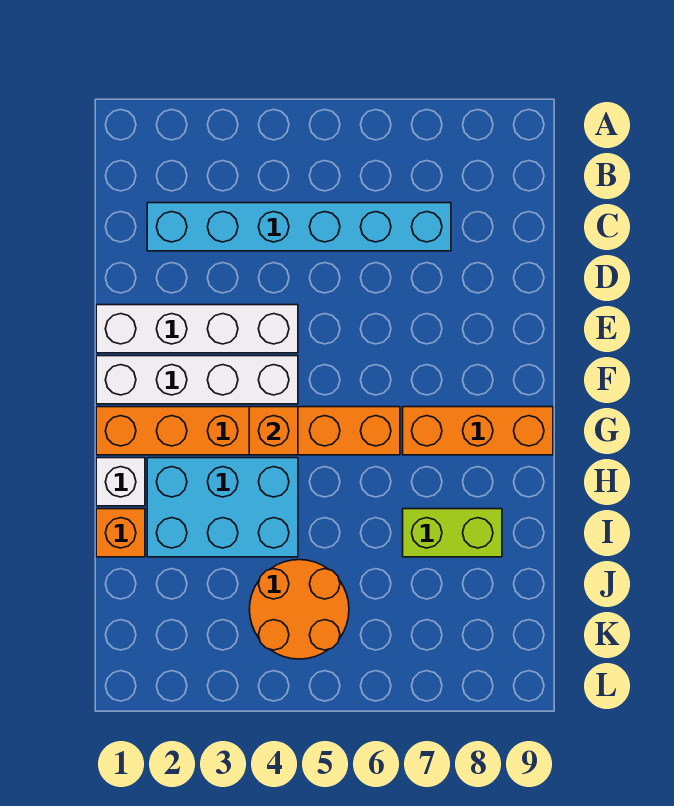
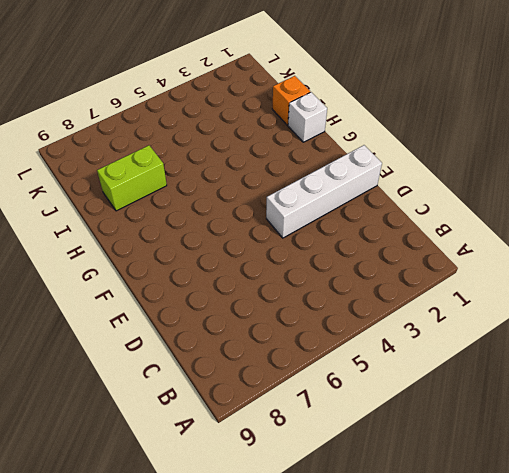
none -> cyan 1x6 brick [147,203,451,251]
none -> white 1x4 brick [96,356,298,404]

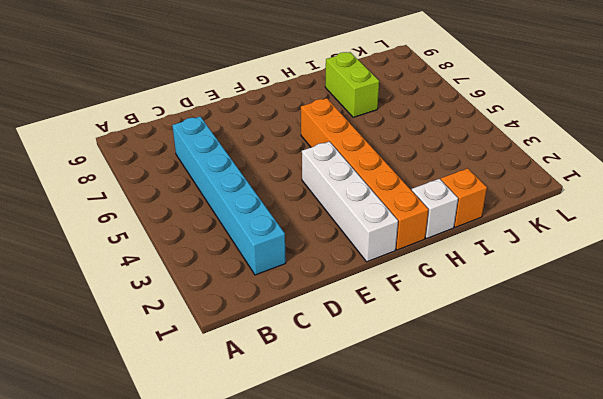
none -> white 1x4 brick [96,305,298,353]
none -> orange 1x3 brick [403,407,553,455]

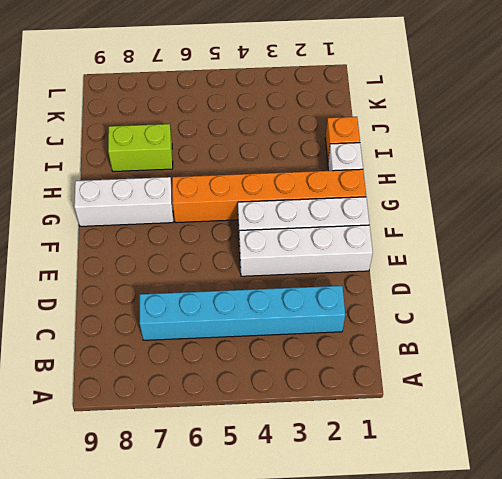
white 1x3 brick [74,177,173,226] -> orange 1x3 brick [403,407,553,455]
none -> cyan 2x3 brick [147,458,298,557]
none -> orange 2x2 round brick [249,560,349,659]

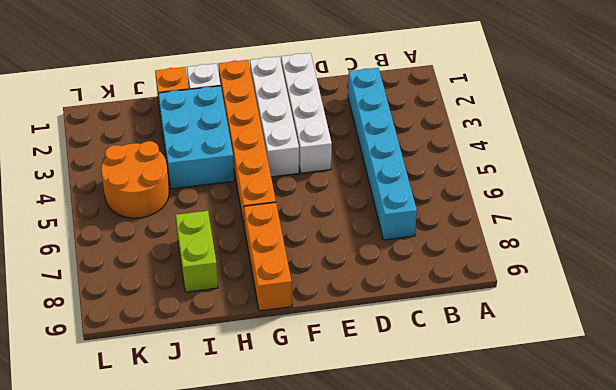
none -> orange 1x1 brick [249,407,298,455]

